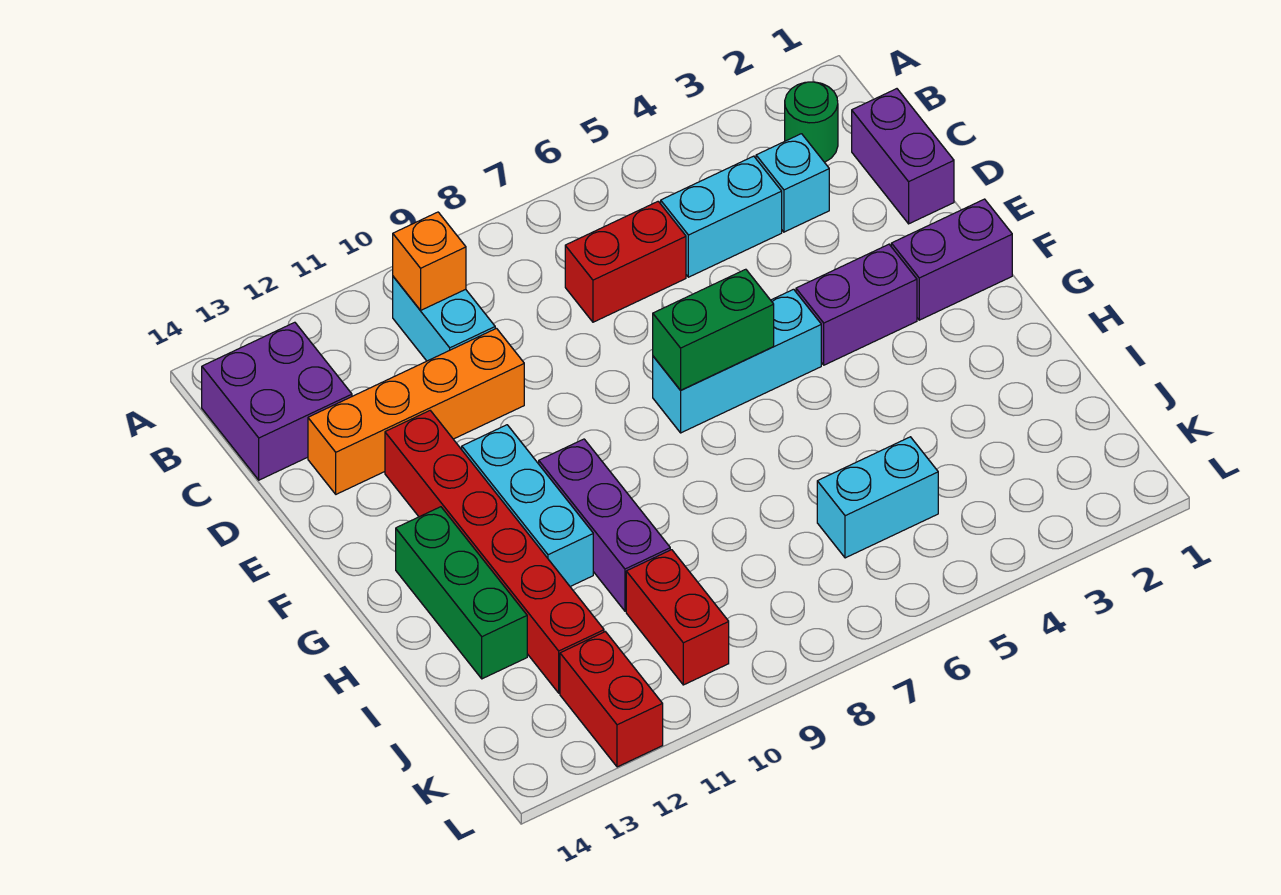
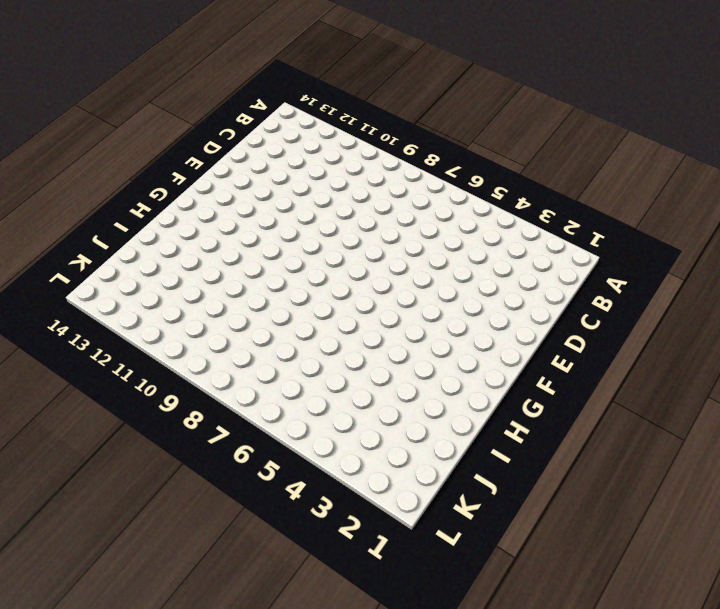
none -> green 1x1 round brick [785,82,838,162]
none -> cyan 1x2 brick [393,277,495,361]
none -> purple 2x2 brick [202,322,352,480]

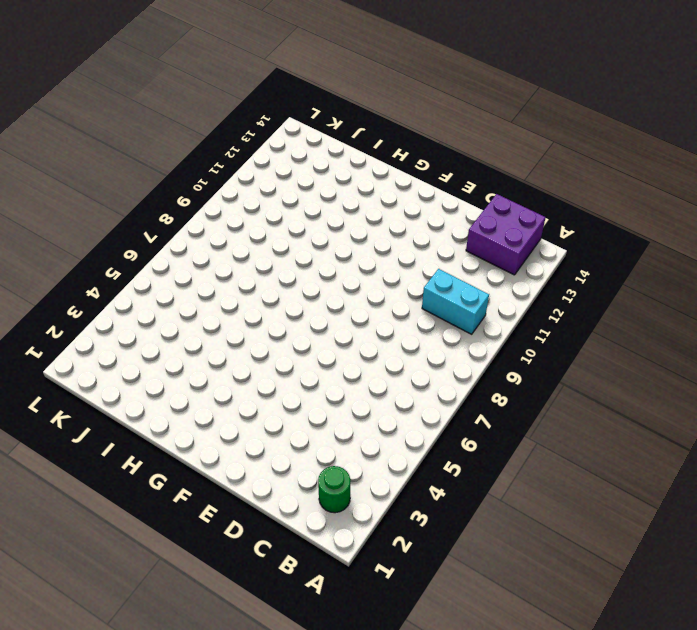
none -> purple 1x2 brick [852,89,954,224]
none -> cyan 1x1 brick [756,134,829,232]
none -> cyan 1x2 brick [661,156,782,277]

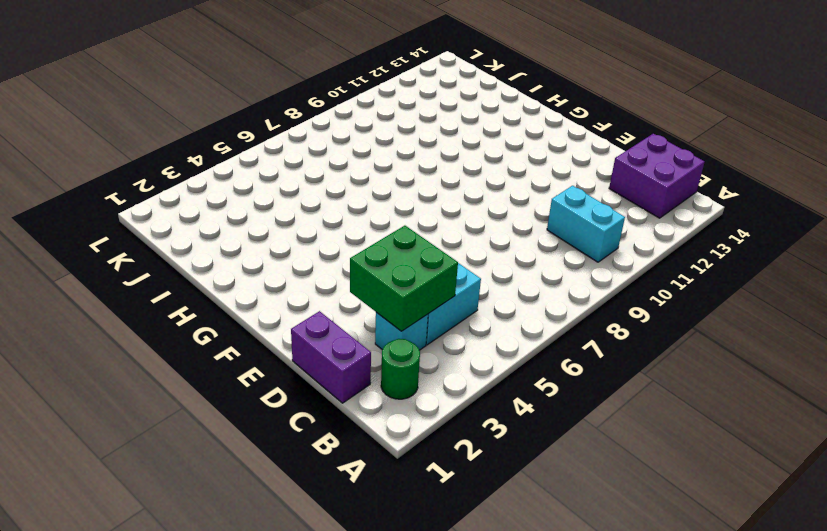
green 2x2 brick [350,226,458,331] -> none
none -> red 1x2 brick [565,201,686,322]
none -> orange 1x4 brick [308,328,524,494]
none -> red 1x6 brick [385,411,604,693]

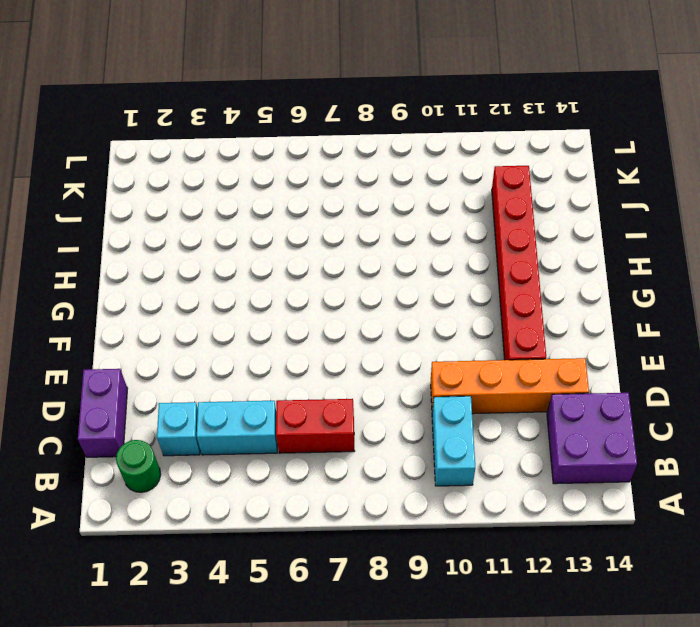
none -> purple 1x2 brick [891,199,1012,320]
none -> purple 1x2 brick [796,244,917,365]
none -> cyan 1x3 brick [653,289,821,433]

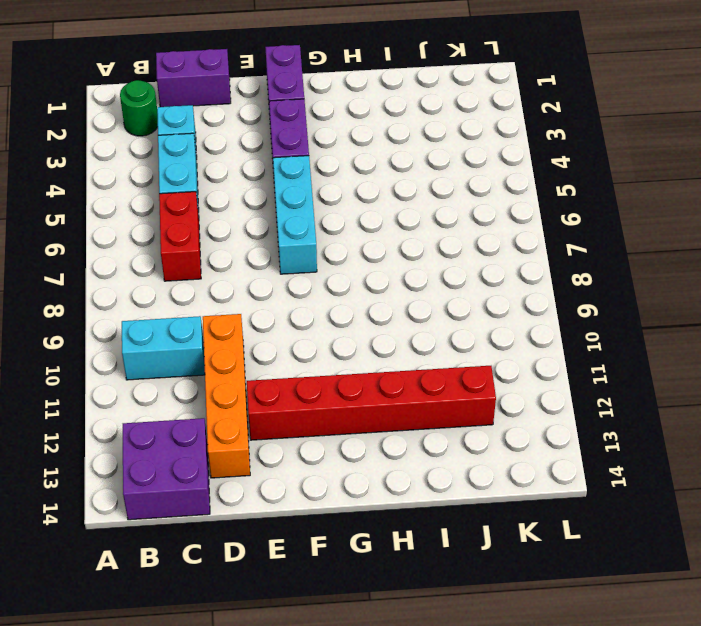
none -> cyan 1x3 brick [462,425,593,586]
none -> purple 1x3 brick [539,439,670,611]
none -> green 1x3 brick [396,507,527,679]

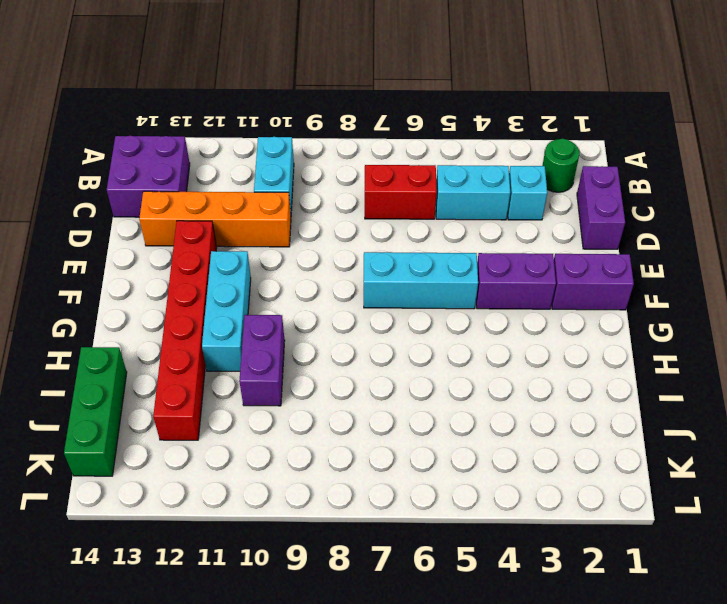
purple 1x2 brick [239,315,285,406] -> purple 1x3 brick [539,439,670,611]
green 1x3 brick [64,347,127,476] -> green 1x3 brick moved to [396,507,527,679]
none -> cyan 1x2 brick [817,437,938,558]
none -> red 1x2 brick [626,550,729,685]
none -> red 1x2 brick [560,632,663,767]

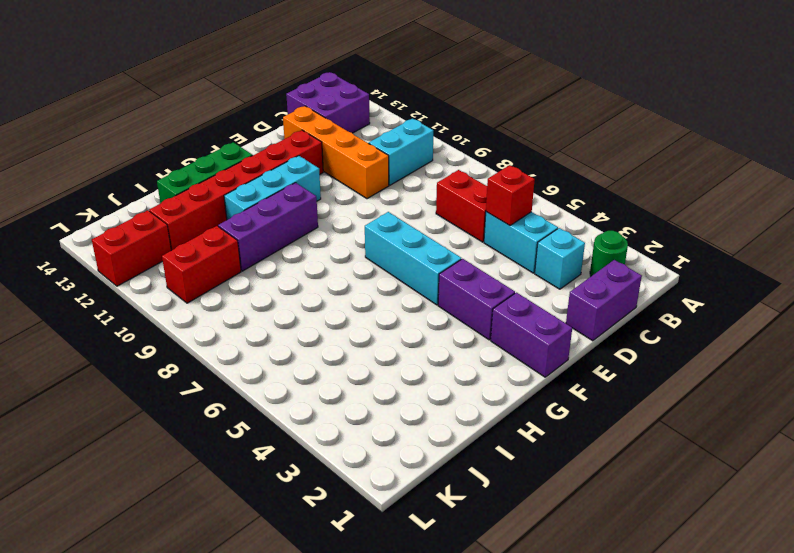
red 1x1 brick [486,165,535,226] -> none
none -> cyan 1x2 brick [817,437,938,558]
none -> orange 1x1 brick [393,212,466,310]
none -> green 1x2 brick [653,269,774,390]

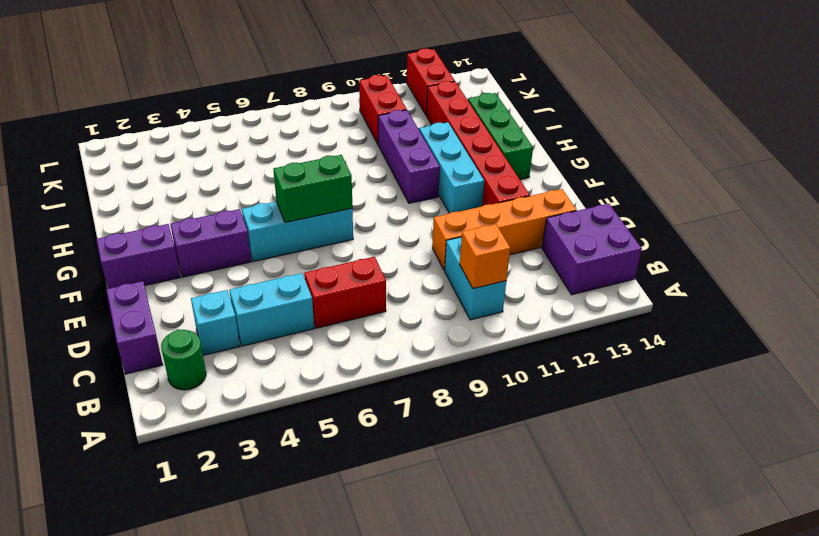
none -> cyan 1x2 brick [817,437,938,558]

